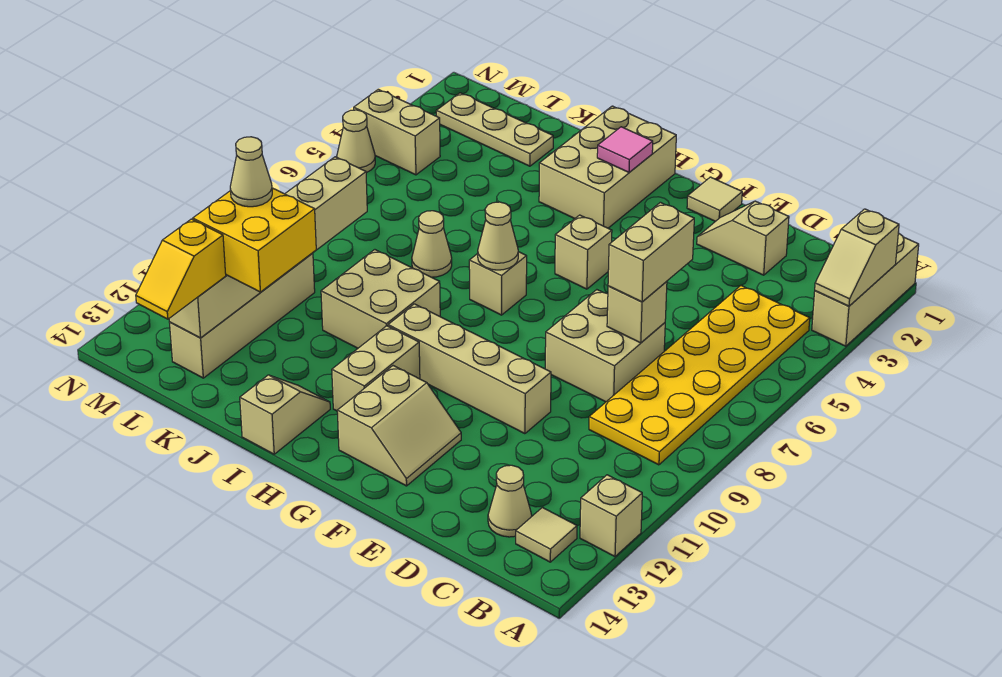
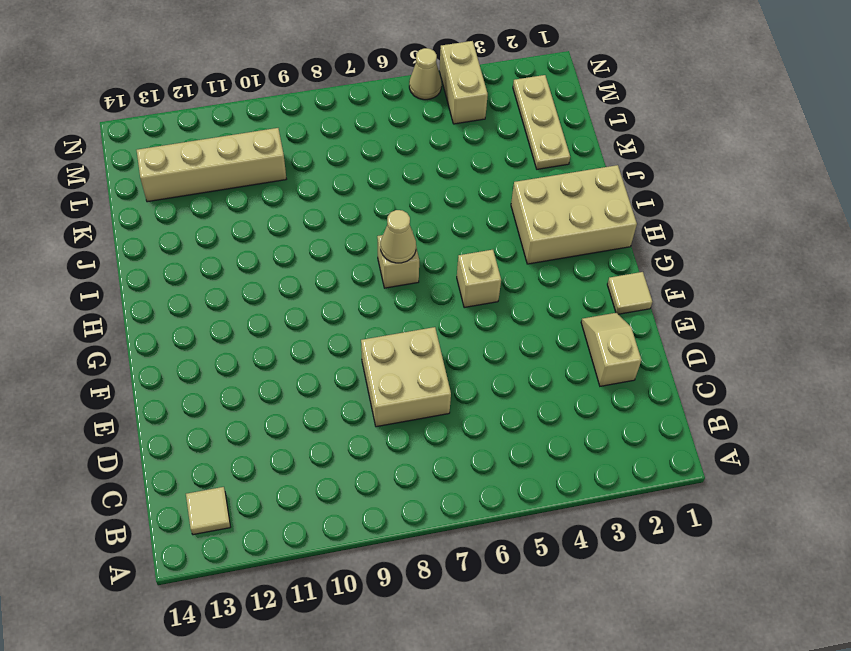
none -> tan 1x3 brick [812,233,919,346]
none -> tan 1x1 brick [580,475,642,556]
none -> yellow 2x6 plate [589,286,810,465]
none -> tan 1x1 cone [488,465,532,537]

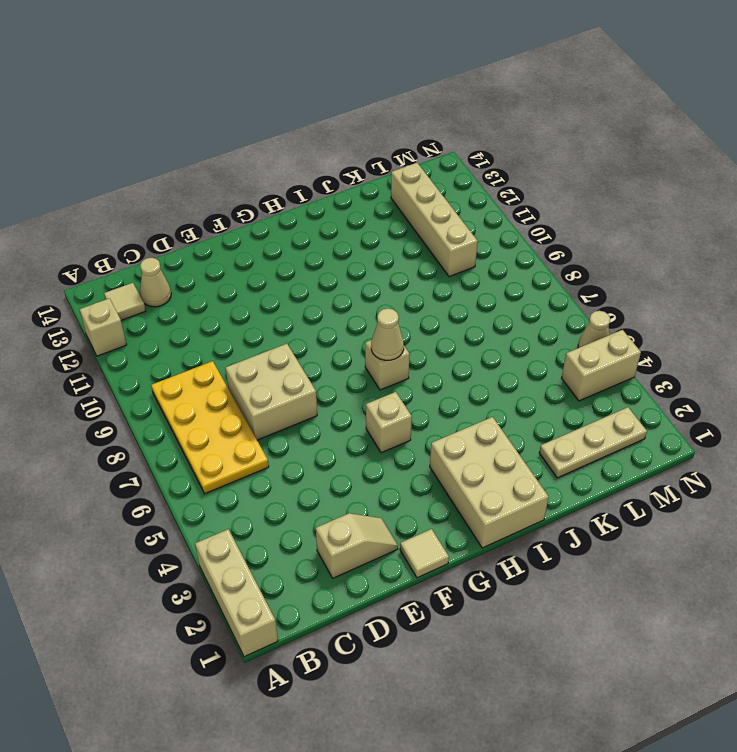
yellow 2x4 plate [151,361,269,494] -> yellow 2x6 plate [589,286,810,465]
none -> tan 1x4 brick [388,304,551,434]
none -> tan 2x2 slope [337,366,461,486]
none -> tan 1x2 brick [332,326,420,411]
none -> tan 2x2 brick [321,250,440,348]

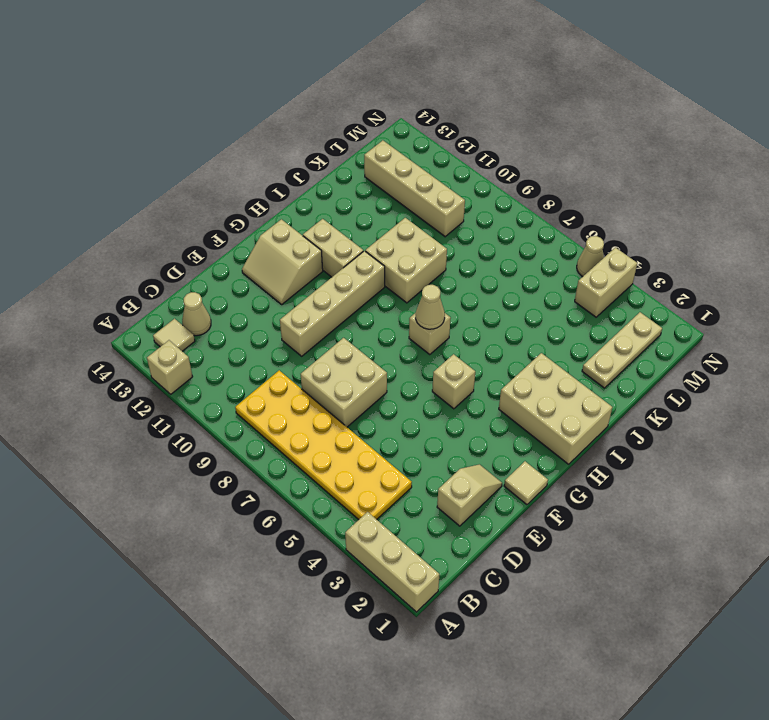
none -> tan 1x2 slope [240,375,330,454]
none -> tan 1x1 cone [412,211,452,277]
none -> tan 1x2 slope [815,209,899,306]
none -> tan 1x1 brick [607,281,667,343]

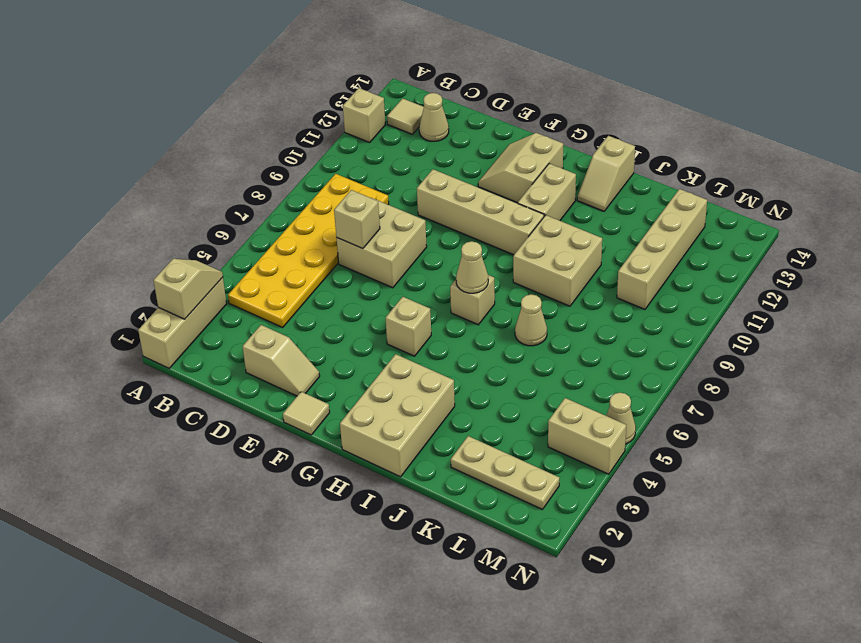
none -> pink 1x1 tile [597,127,653,172]
none -> tan 1x6 brick [169,157,367,338]
none -> tan 1x2 brick [608,202,694,302]
none -> yellow 2x2 brick [193,188,316,292]

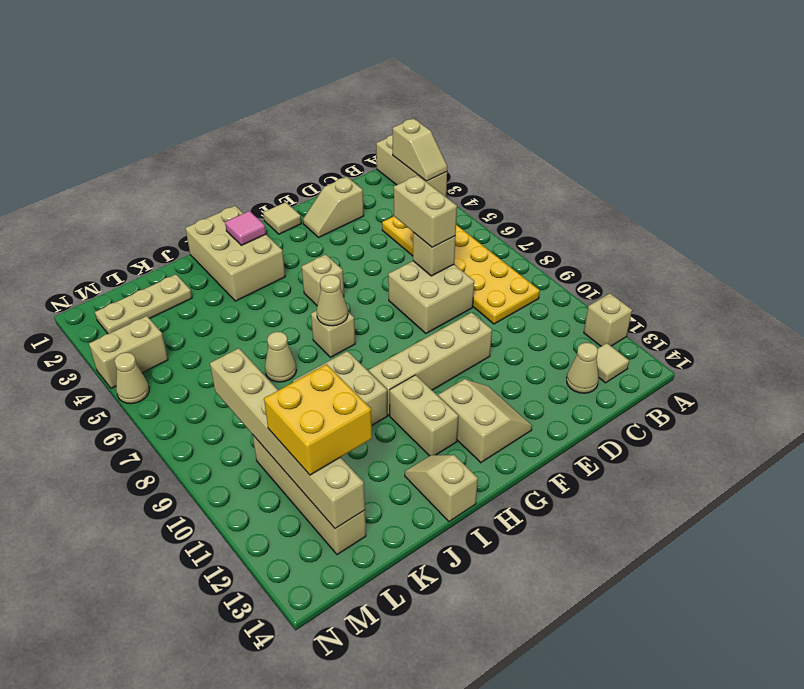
none -> yellow 1x2 slope [136,219,226,319]
none -> tan 1x1 cone [230,137,272,207]

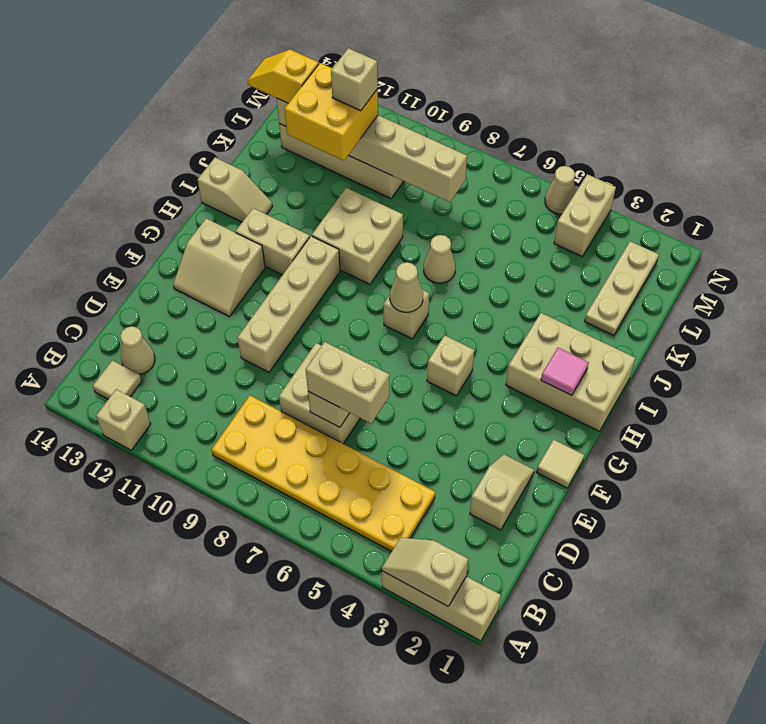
tan 1x1 brick [331,48,378,111] -> tan 1x1 cone [230,137,272,207]

